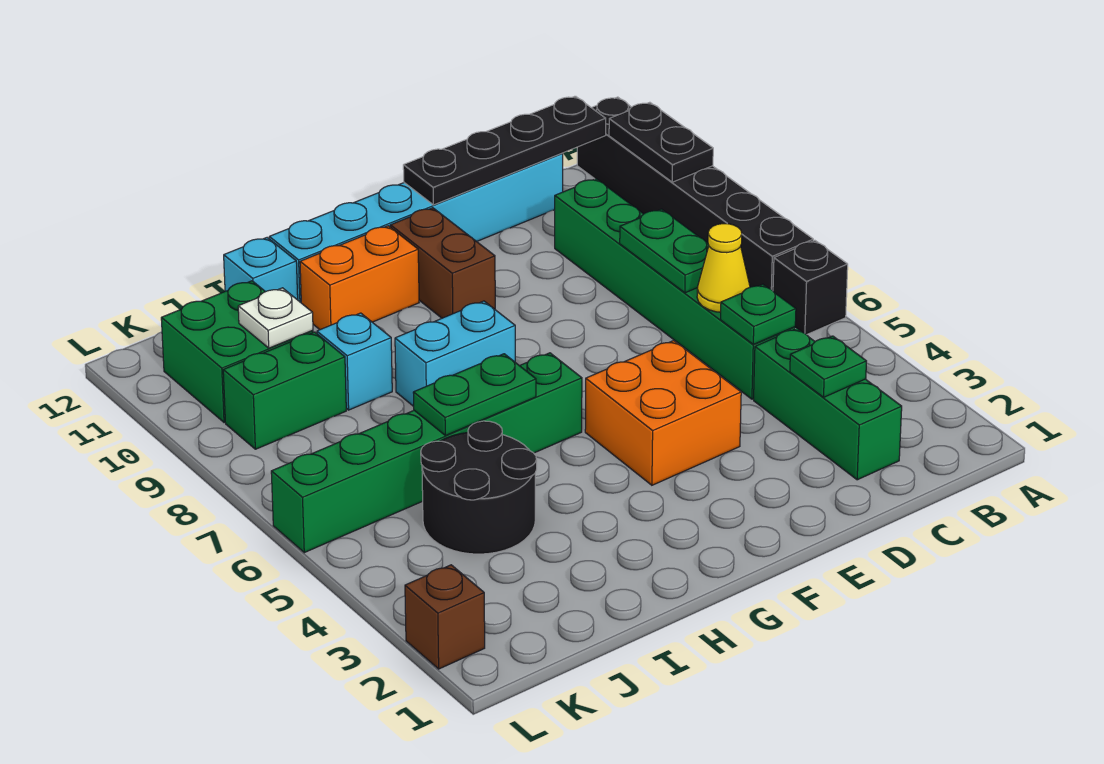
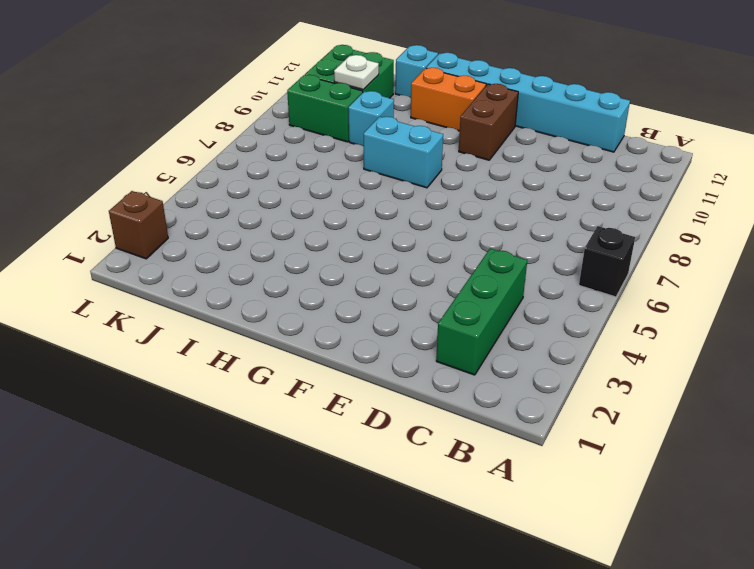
none -> black 1x6 brick [577,97,813,291]
none -> green 1x6 brick [555,179,795,399]
none -> orange 2x2 brick [585,341,741,485]

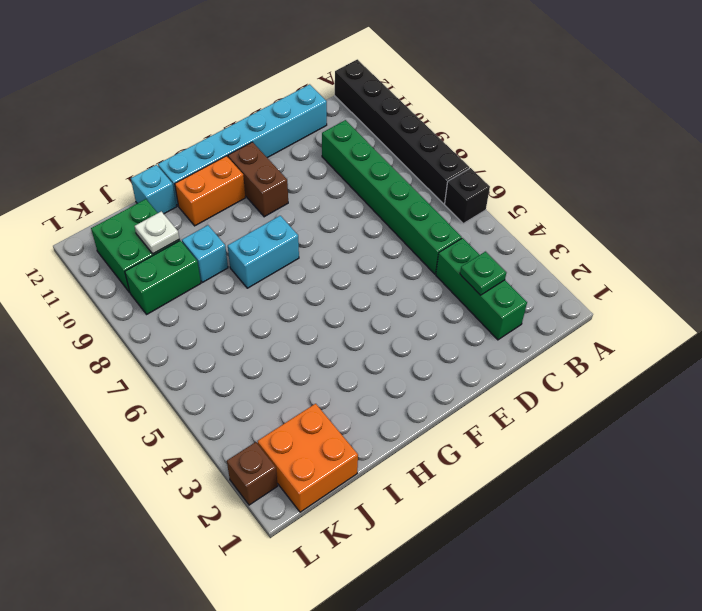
orange 2x2 brick [258,404,358,512] -> orange 2x2 brick moved to [585,341,741,485]
none -> green 1x6 brick [271,353,582,553]
none -> black 2x2 round brick [421,421,537,554]
none -> black 1x2 plate [609,102,713,182]

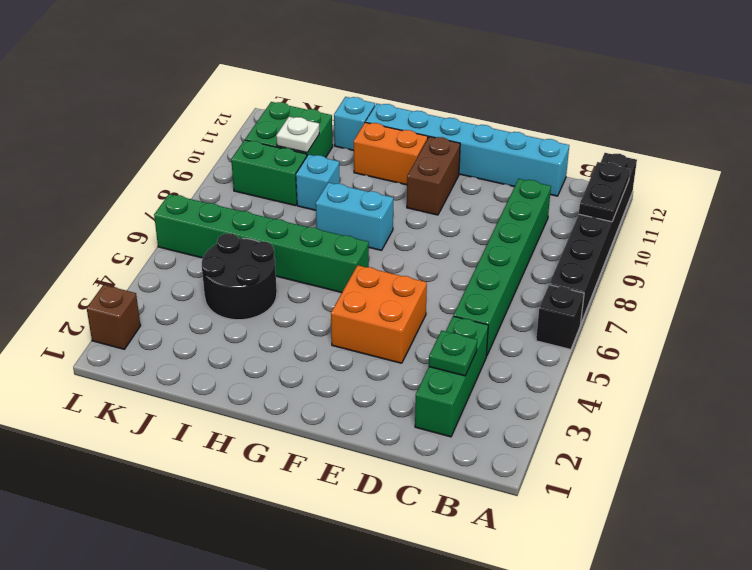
none -> black 1x4 plate [403,96,606,205]
none -> green 1x1 plate [721,284,796,344]
none -> yellow 1x1 cone [697,224,750,312]

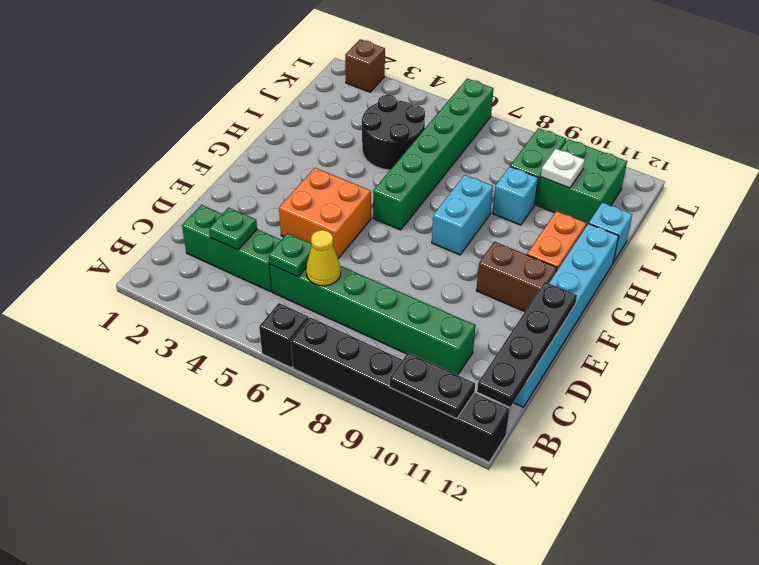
none -> green 1x2 plate [620,209,709,293]
none -> green 1x2 plate [413,354,536,436]

